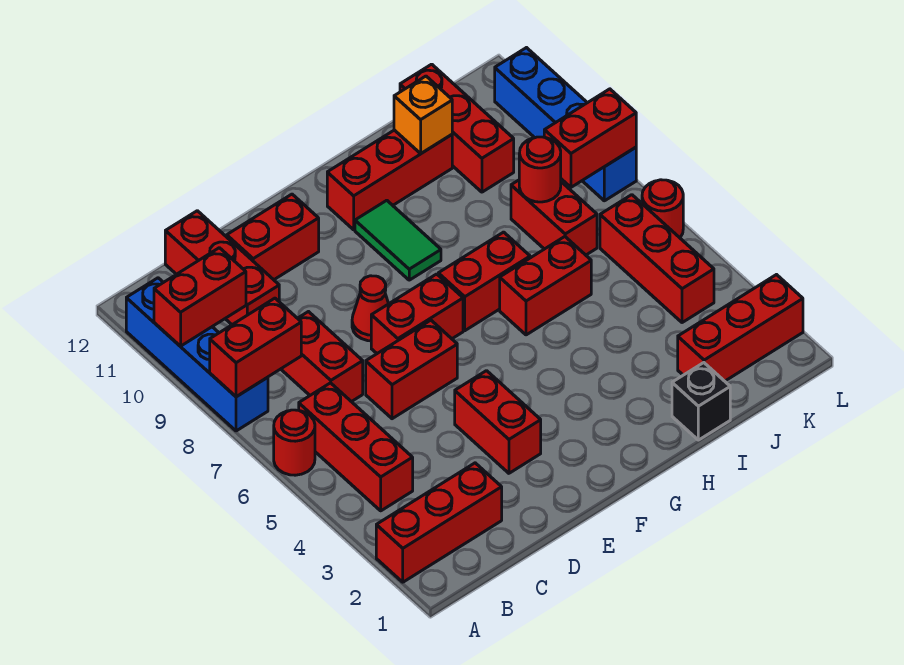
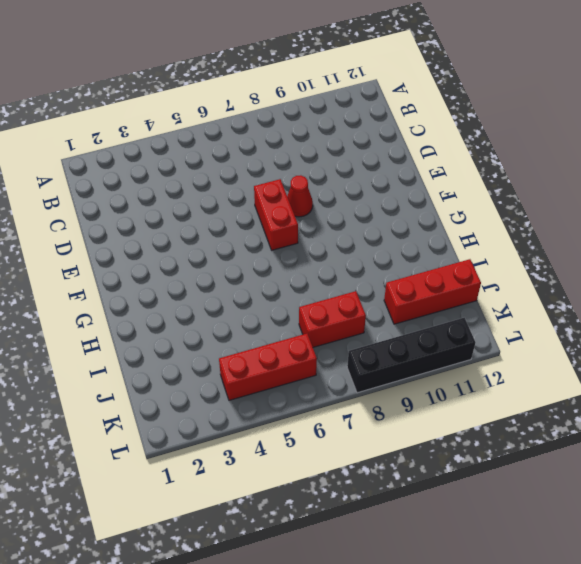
black 1x4 brick [347,318,475,393] -> blue 1x4 brick [495,48,636,201]
none -> red 1x3 brick [376,463,502,582]
none -> red 1x1 round brick [274,410,315,475]
none -> blue 1x4 brick [126,278,268,431]

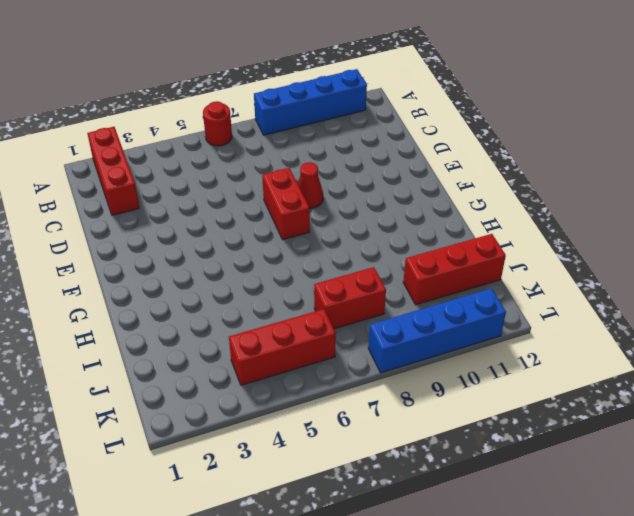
none -> red 1x3 brick [299,383,413,511]
none -> red 1x2 brick [281,312,363,402]
none -> red 1x3 brick [165,211,279,325]

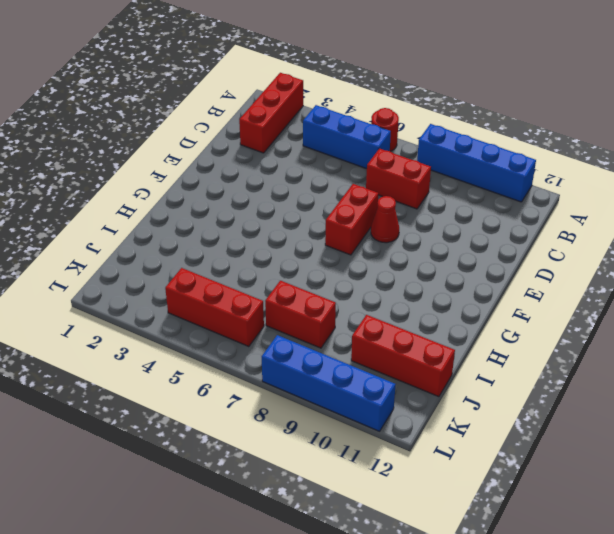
blue 1x3 brick [303,105,391,169] -> red 1x3 brick [299,383,413,511]
none -> red 1x3 brick [165,211,279,325]
none -> red 1x2 brick [366,320,457,419]
none -> red 1x2 brick [227,194,319,280]

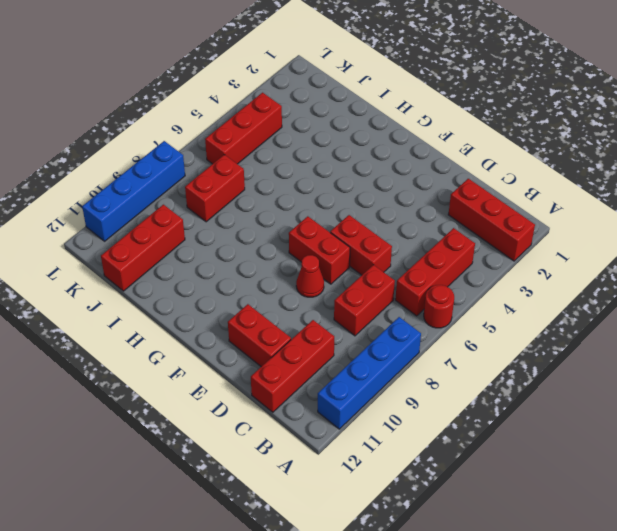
none -> red 1x2 brick [455,371,541,473]
none -> red 1x2 brick [438,232,530,331]
none -> green 1x2 tile [355,200,441,280]

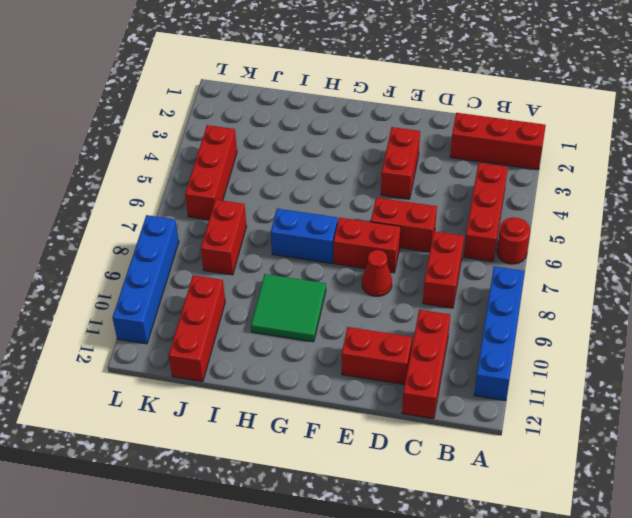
blue 1x2 brick [271,209,338,264] -> red 1x2 brick [438,232,530,331]
green 2x2 tile [251,274,326,342] -> green 1x2 tile [355,200,441,280]
none -> red 1x3 brick [327,130,452,230]
none -> red 1x2 brick [500,237,591,335]
none -> black 1x1 brick [672,363,730,440]

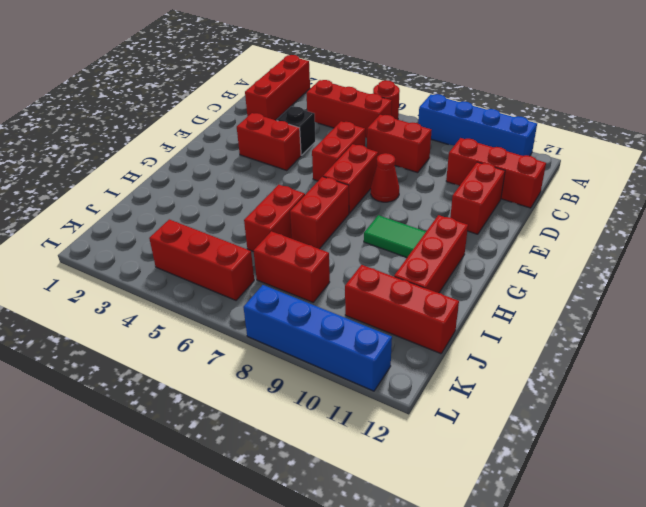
black 1x1 brick [277,106,316,155] -> black 1x1 brick moved to [672,363,730,440]
none -> red 1x3 brick [678,275,803,381]
none -> red 1x1 round brick [642,180,683,238]
none -> red 1x2 brick [210,298,301,397]

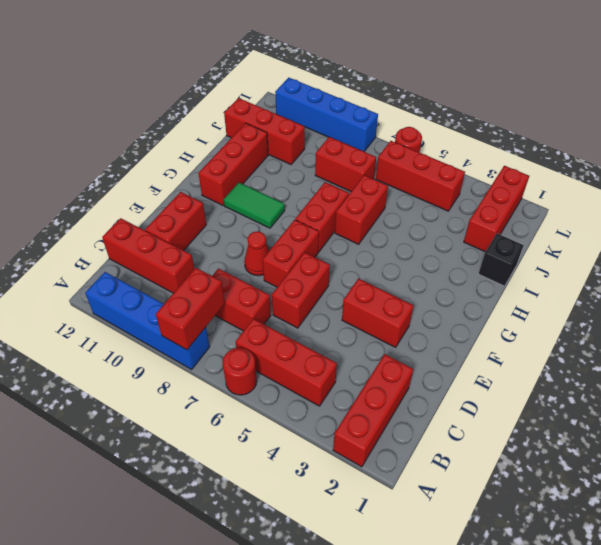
none -> red 1x2 brick [154,248,246,346]
none -> orange 1x1 brick [394,76,452,153]
none -> red 1x1 round brick [519,137,561,202]

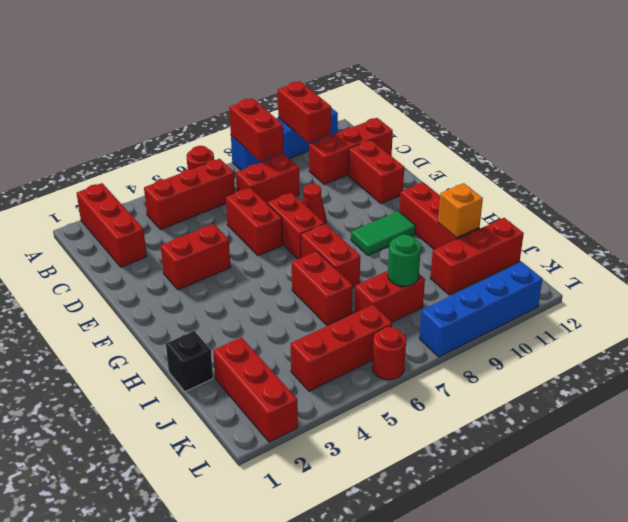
green 1x1 round brick [388,234,421,286] -> red 1x1 round brick [519,137,561,202]
none -> red 1x2 brick [544,89,636,187]

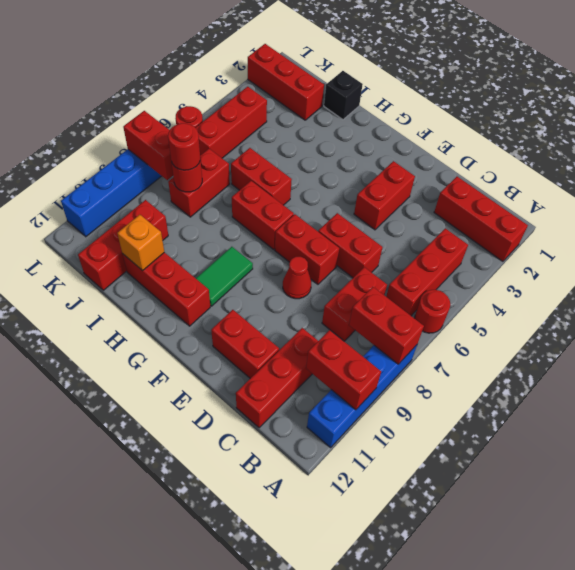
red 1x1 round brick [168,123,200,170] -> none

